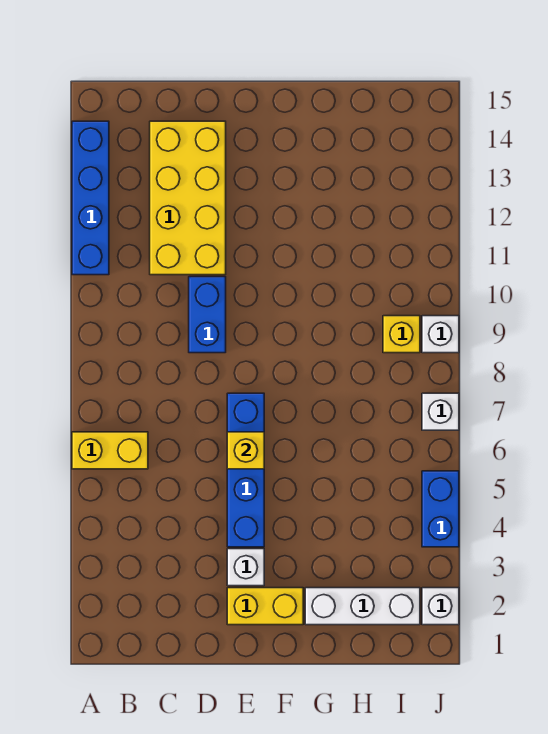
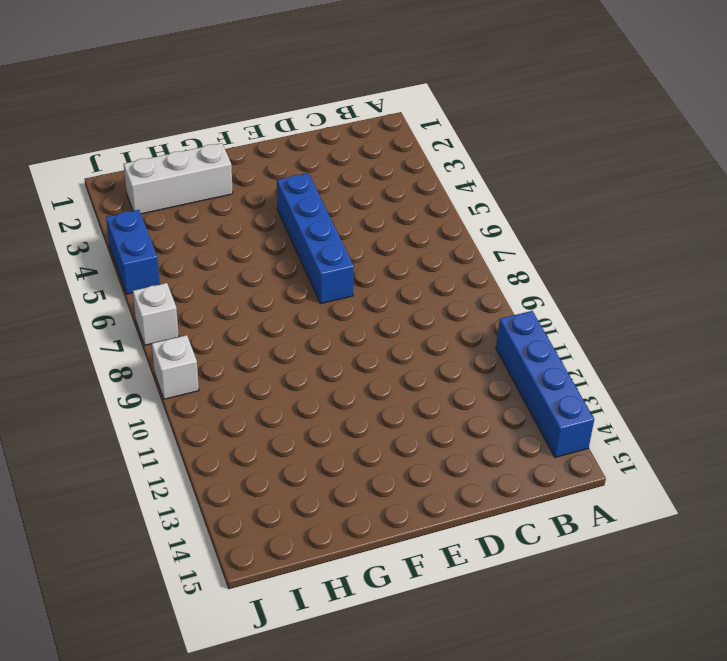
none -> yellow 1x2 brick [72,432,148,469]
none -> yellow 2x4 brick [150,121,226,275]
none -> blue 1x2 brick [189,277,226,353]

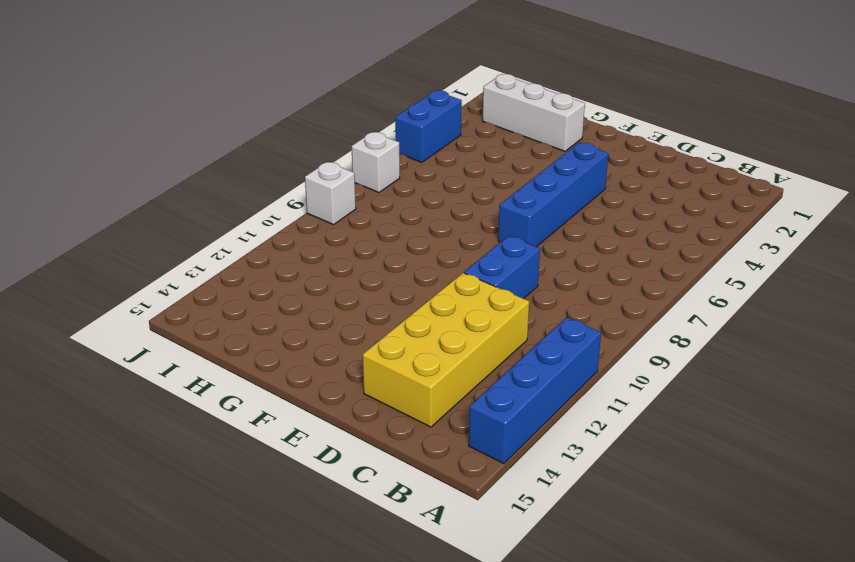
none -> yellow 1x2 brick [72,432,148,469]
none -> yellow 1x2 brick [227,588,303,625]
none -> white 1x1 brick [227,549,264,586]

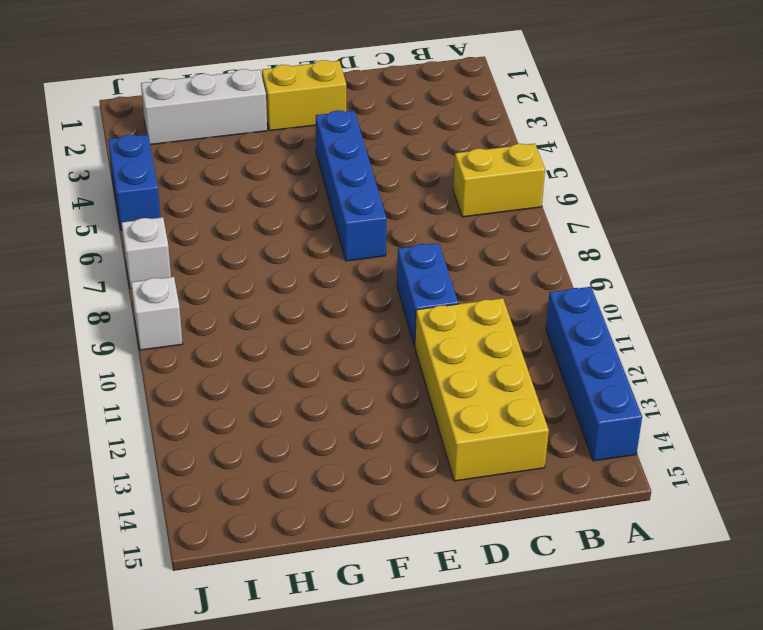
none -> white 1x1 brick [227,549,264,586]
none -> yellow 1x1 brick [383,316,420,353]
none -> white 1x1 brick [422,588,459,625]

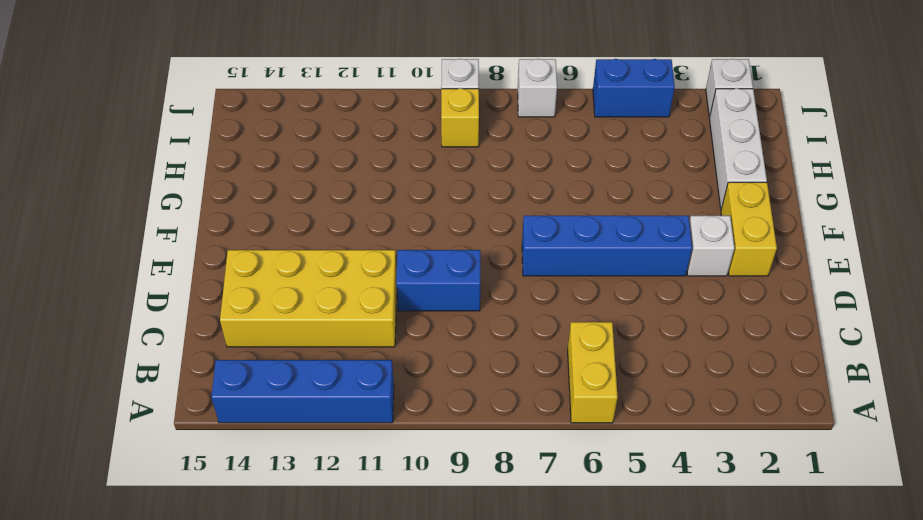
none -> yellow 1x1 brick [227,432,264,469]

